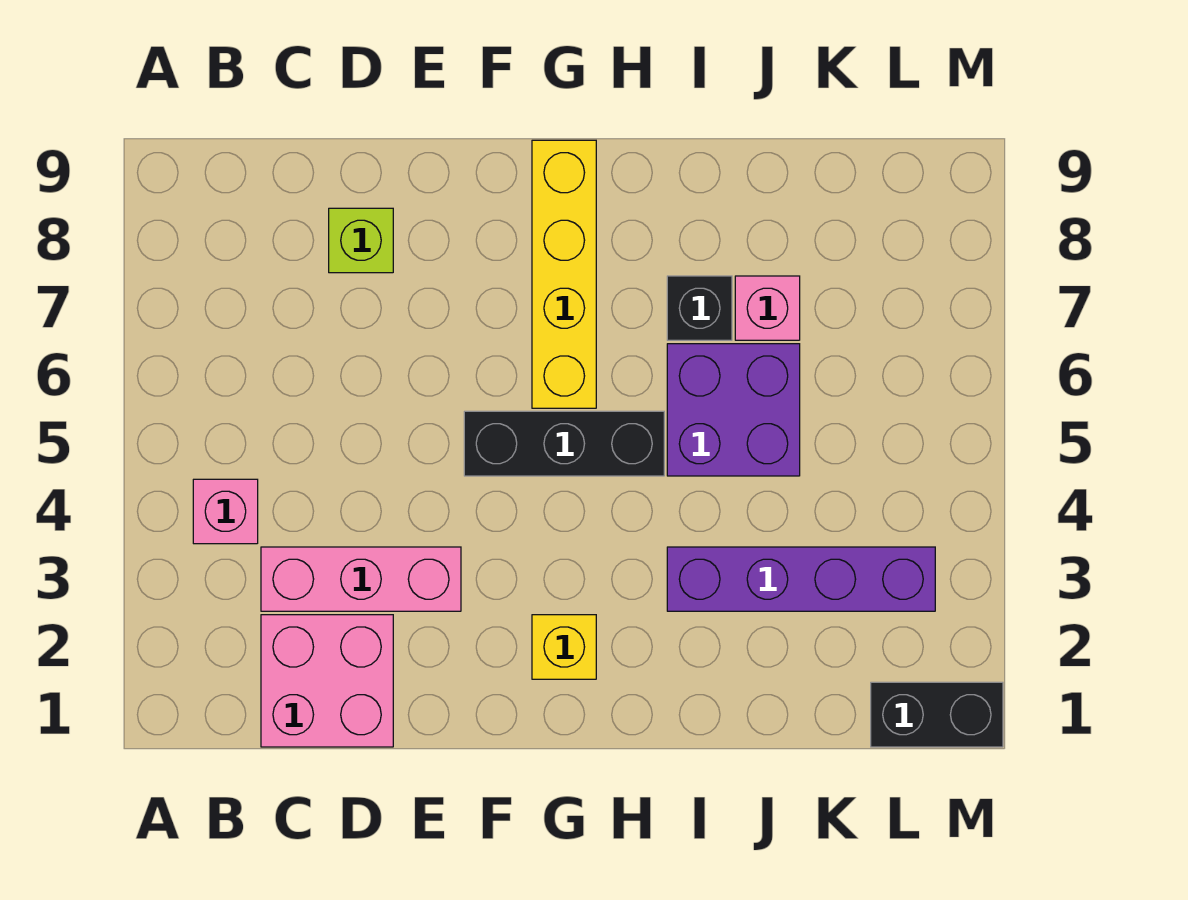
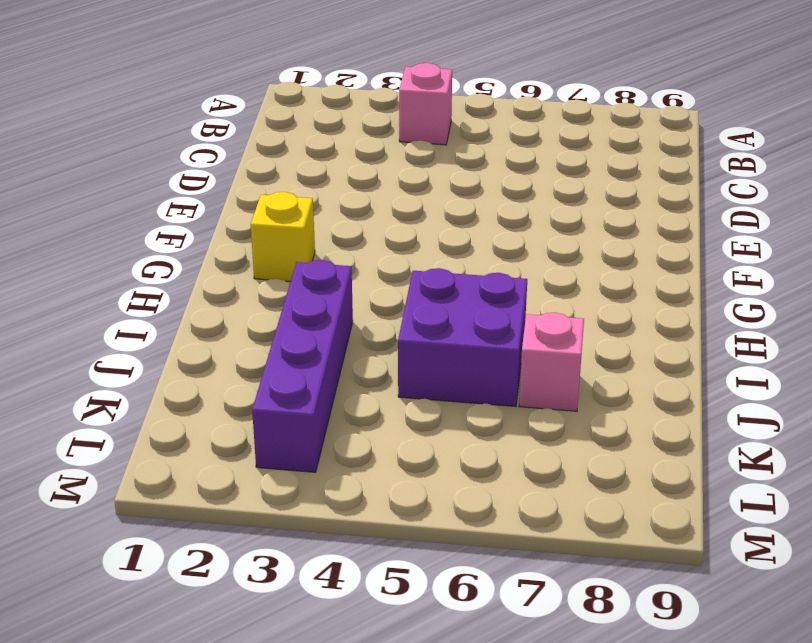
none -> pink 2x2 brick [261,615,393,747]
none -> pink 1x3 brick [261,547,461,611]
none -> lime 1x1 brick [329,208,393,273]

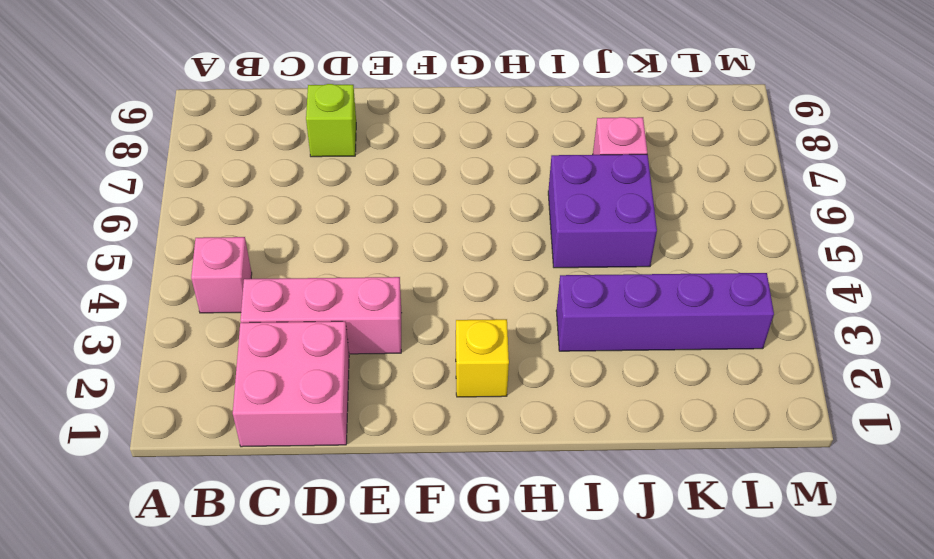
none -> black 1x3 brick [464,411,664,476]
none -> yellow 1x4 brick [532,140,596,408]
none -> black 1x1 brick [667,276,732,340]

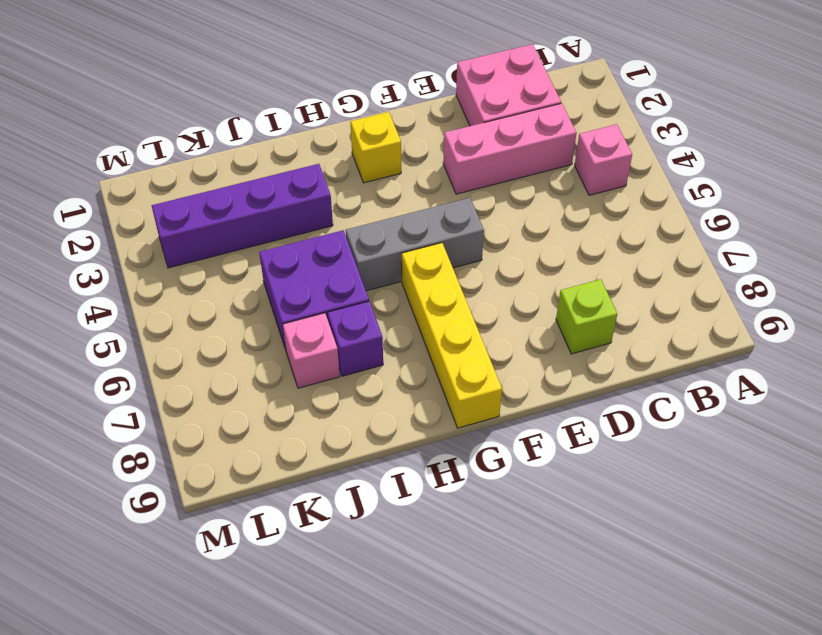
grey 1x3 brick [346,198,484,291] -> black 1x3 brick [464,411,664,476]
purple 1x1 brick [327,301,383,376] -> black 1x1 brick [667,276,732,340]
none -> black 1x2 brick [871,682,1003,747]

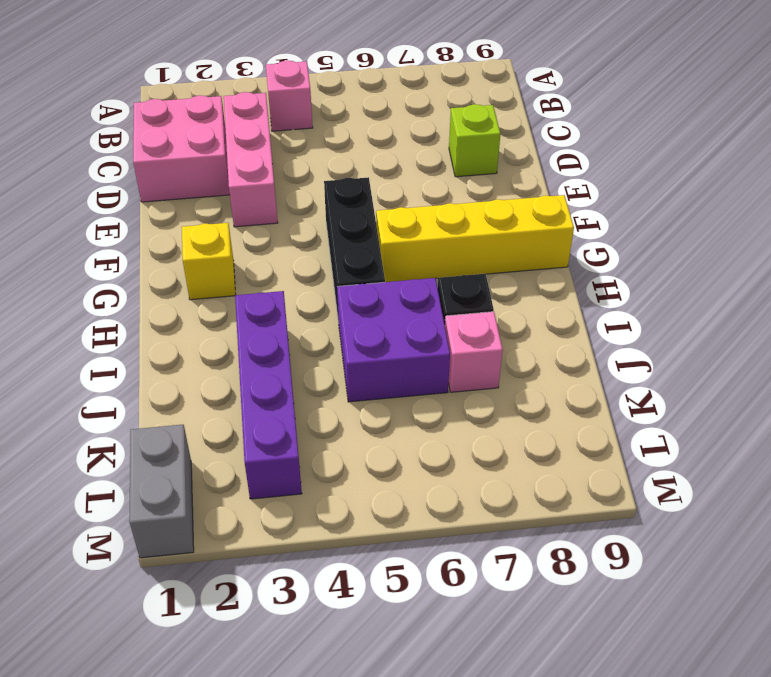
grey 1x2 brick [129,425,194,558] -> black 1x2 brick [871,682,1003,747]

